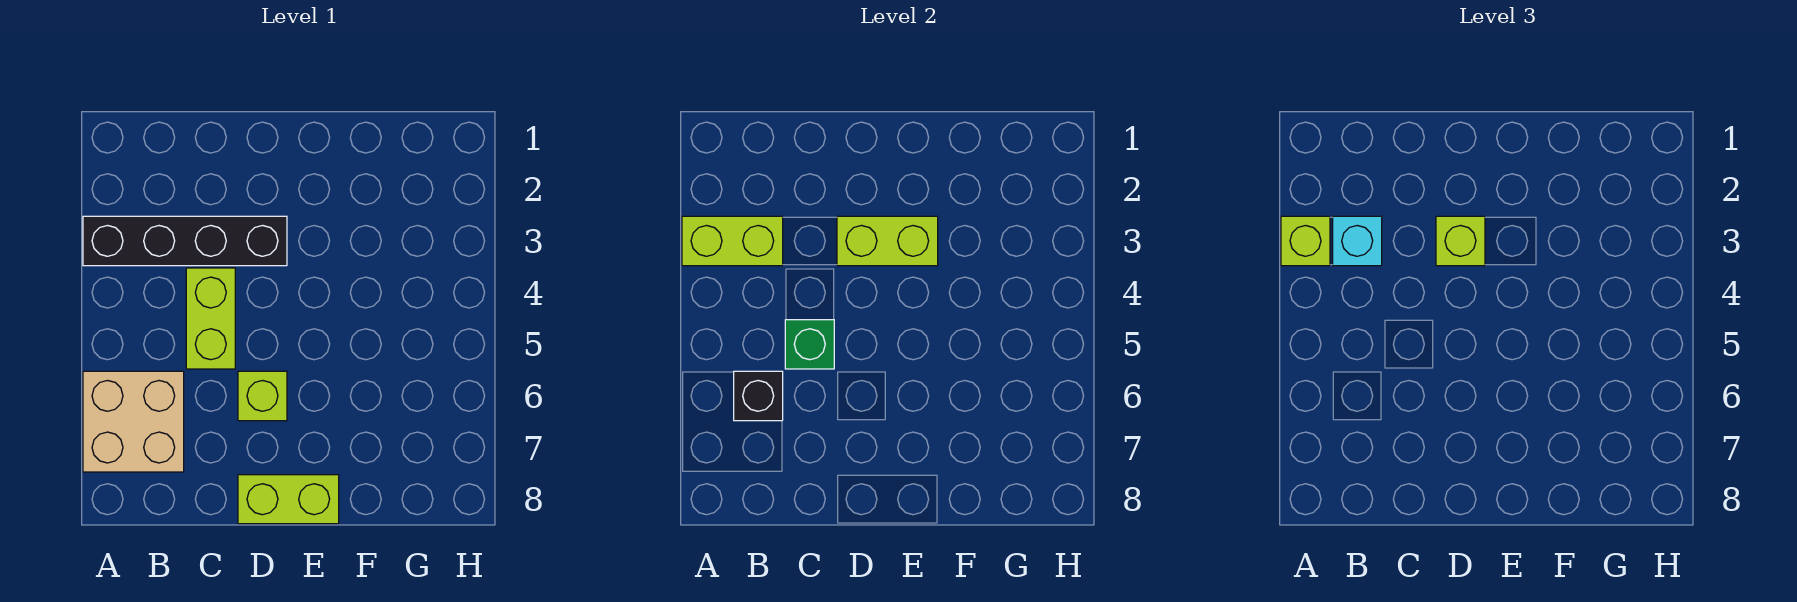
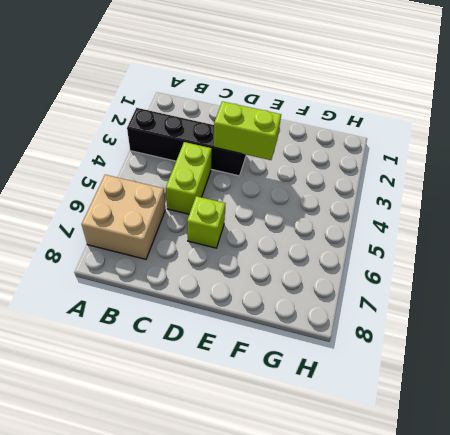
none -> lime 1x2 brick [238,475,339,524]
none -> lime 1x2 brick [682,216,783,266]
none -> black 1x1 brick [734,371,783,421]

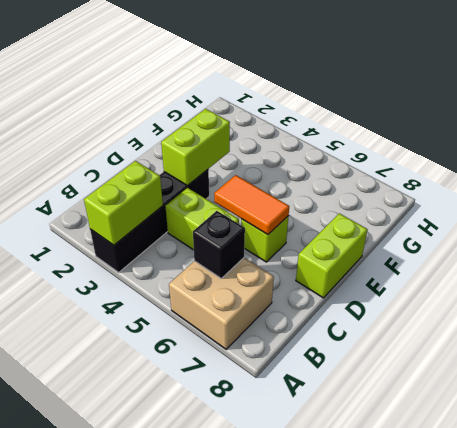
orange 1x2 tile [214,175,289,235] -> none
none -> green 1x1 brick [785,320,834,369]
none -> lime 1x1 brick [1281,216,1330,266]
none -> cyan 1x1 brick [1333,216,1382,266]

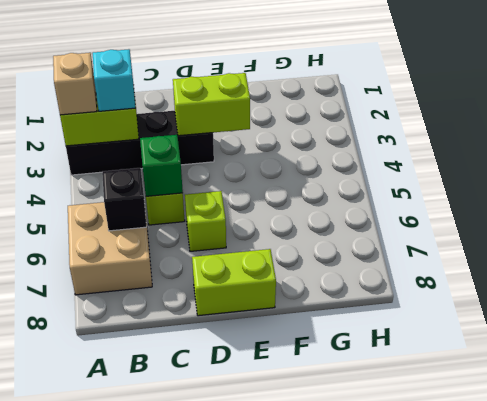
tan 1x1 brick [53,53,97,115] -> lime 1x1 brick [1281,216,1330,266]
none -> lime 1x1 brick [1436,216,1485,266]

